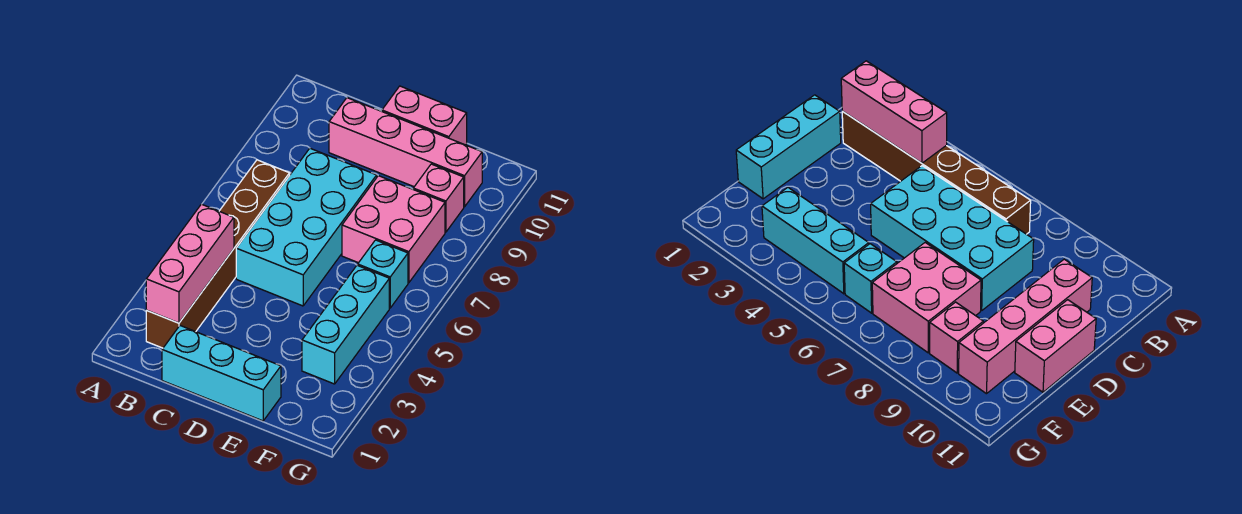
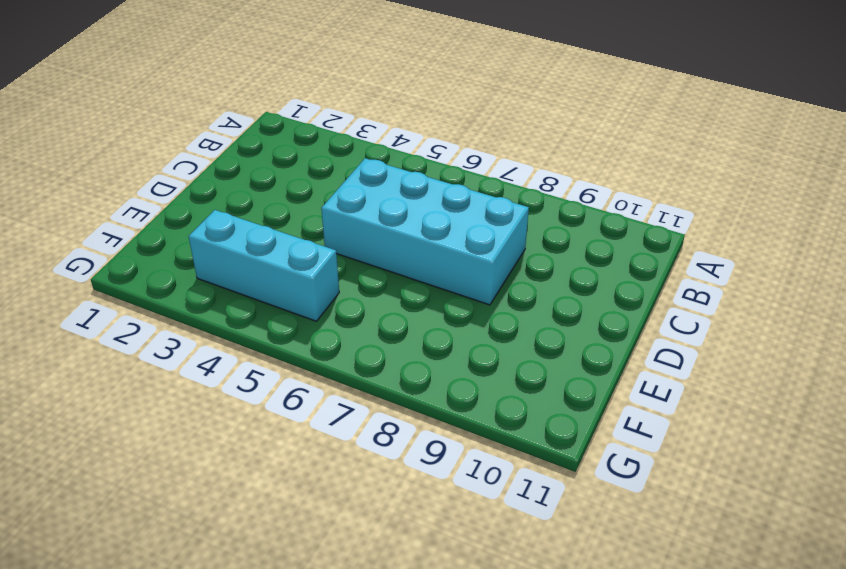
none -> brown 1x6 brick [146,160,290,348]
none -> cyan 1x3 brick [162,326,281,421]

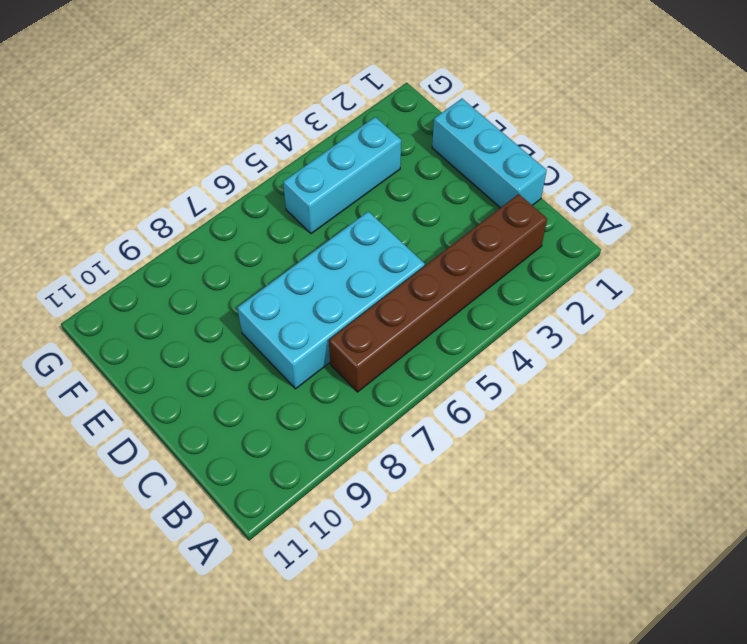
none -> pink 1x4 brick [329,98,482,207]
none -> pink 1x2 brick [382,86,467,145]

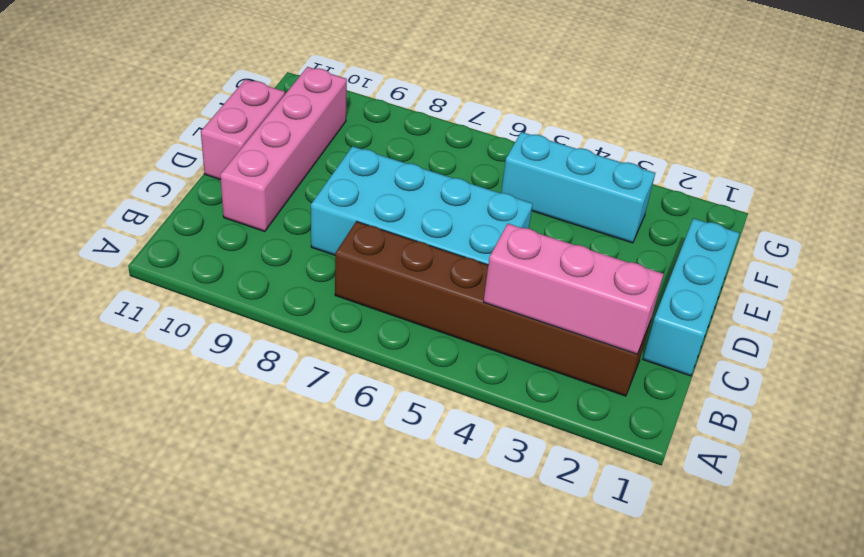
none -> pink 2x2 brick [342,176,445,283]
none -> cyan 1x1 brick [358,240,408,308]

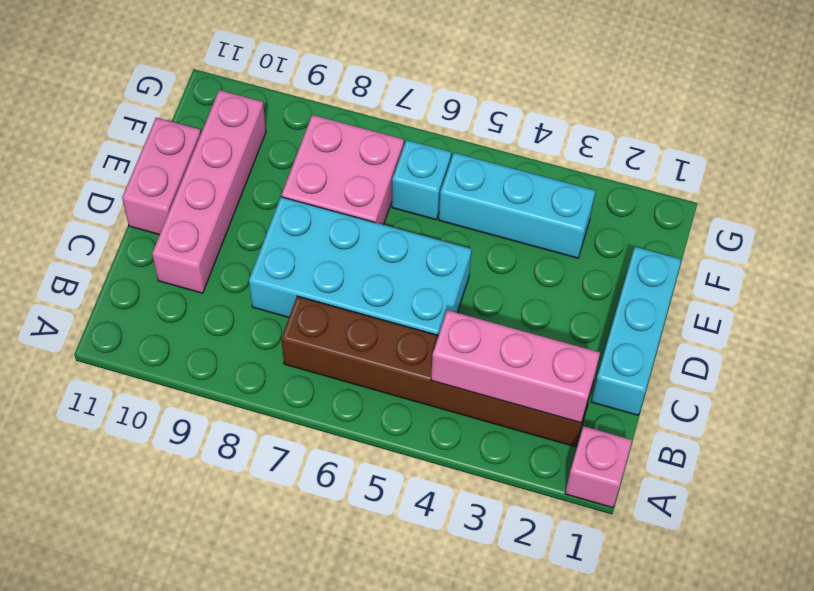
pink 1x1 brick [565,426,632,508] -> pink 1x1 brick moved to [413,164,464,232]

